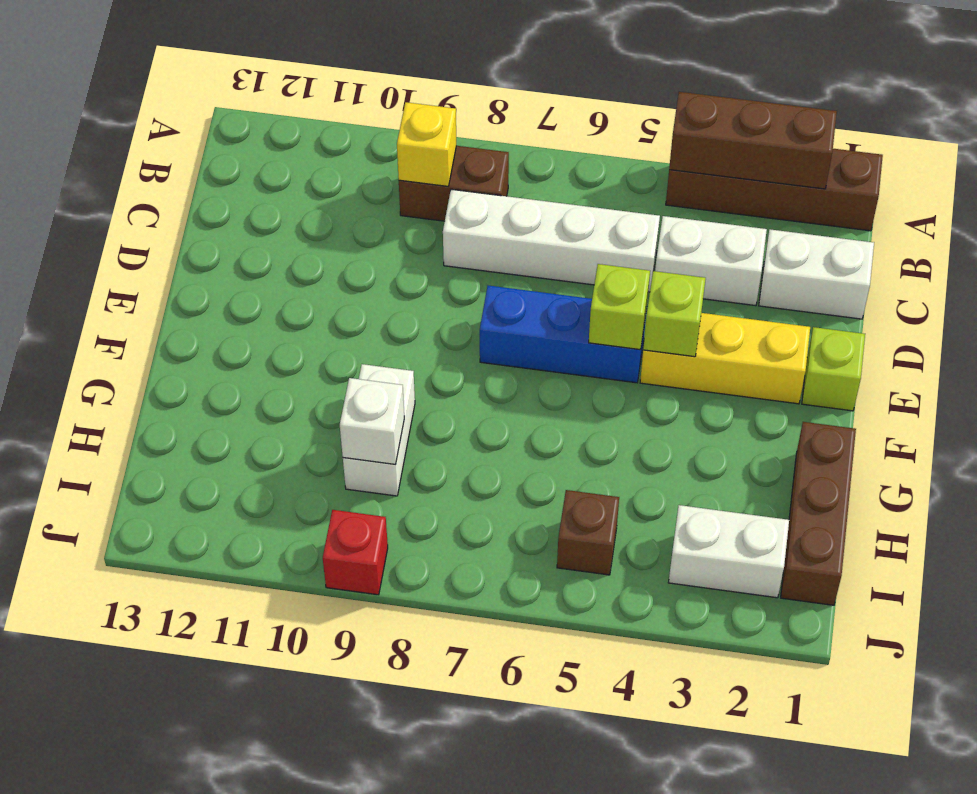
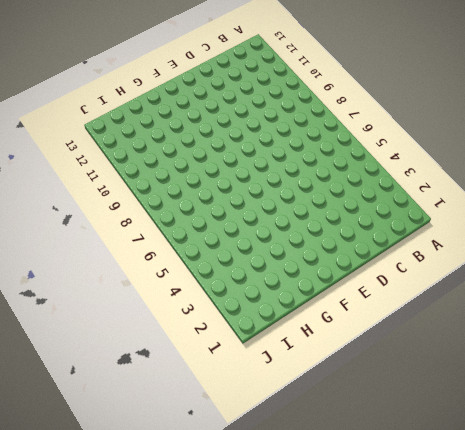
none -> brown 1x4 brick [666,149,883,231]
none -> brown 1x2 brick [399,146,509,221]
none -> white 1x2 brick [759,229,874,319]

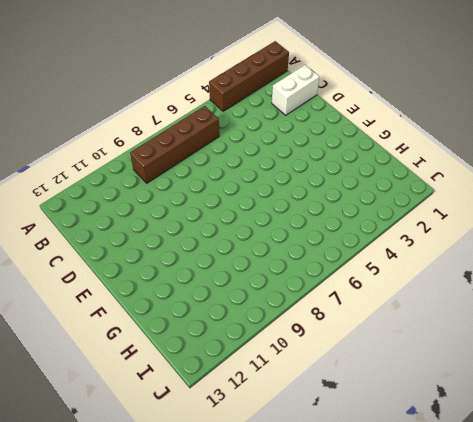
brown 1x4 brick [130,106,219,183] -> brown 1x2 brick [399,146,509,221]
none -> white 1x2 brick [655,216,767,306]
none -> white 1x4 brick [443,189,660,292]
none -> lime 1x1 brick [802,327,865,411]

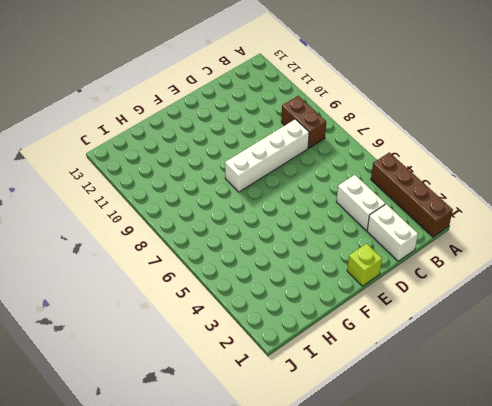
white 1x4 brick [225,119,309,192] -> white 1x4 brick turned to [443,189,660,292]
none -> yellow 1x3 brick [640,313,810,404]
none -> blue 1x3 brick [480,286,647,383]
none -> brown 1x3 brick [781,422,856,605]

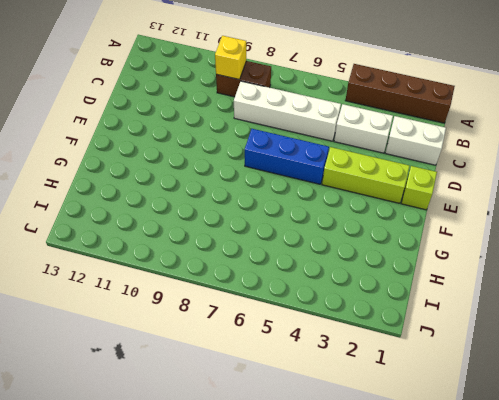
lime 1x3 brick [322,147,409,203] -> yellow 1x3 brick [640,313,810,404]
none -> brown 1x3 brick [781,422,856,605]
none -> white 1x2 brick [343,364,415,496]
none -> white 1x2 brick [668,505,789,598]

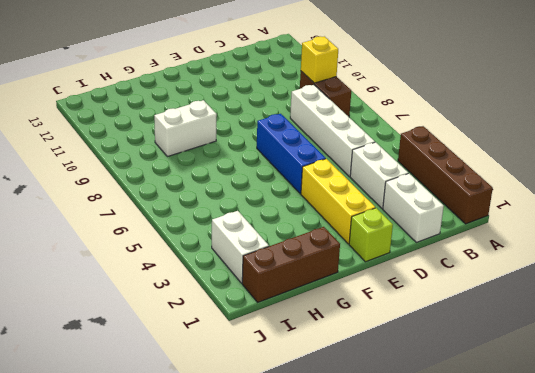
none -> brown 1x1 brick [557,490,619,575]
none -> red 1x1 brick [323,510,388,595]
none -> brown 1x3 brick [669,92,837,189]

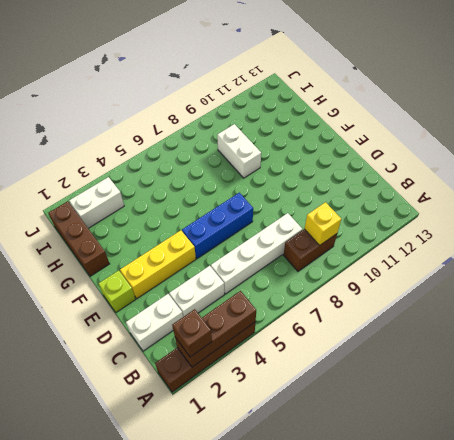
brown 1x1 brick [172,309,212,357] -> brown 1x1 brick moved to [557,490,619,575]
none -> red 1x1 brick [323,510,388,595]
none -> lime 1x1 brick [643,271,706,357]
none -> lime 1x1 brick [589,264,650,350]

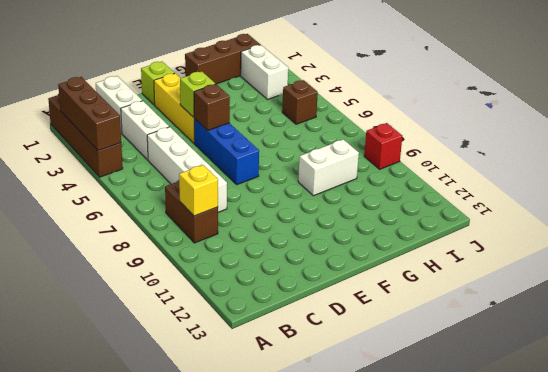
brown 1x1 brick [194,84,230,131] -> lime 1x1 brick [589,264,650,350]
none -> white 1x1 brick [340,378,404,465]

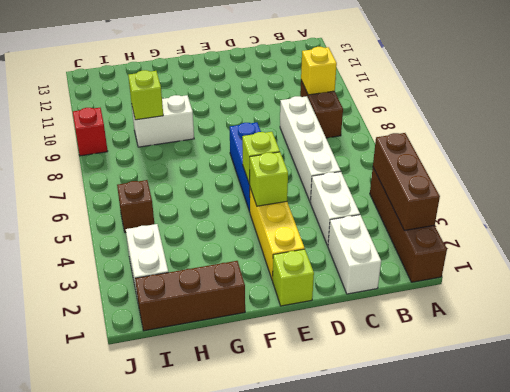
lime 1x1 brick [128,70,163,120] -> white 1x1 brick [340,378,404,465]

